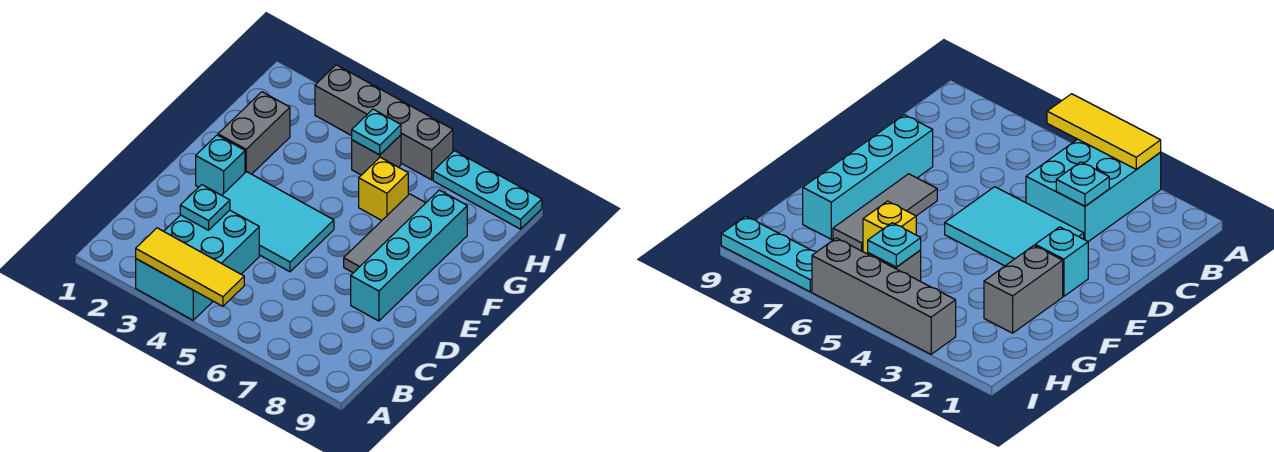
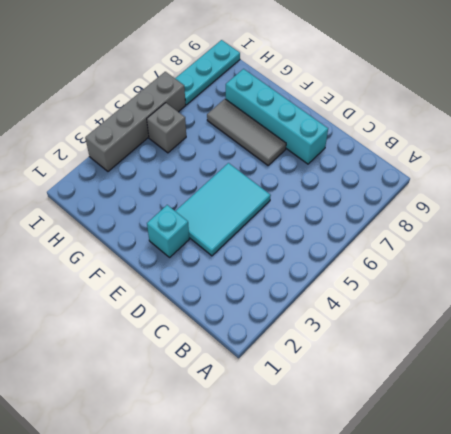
none -> cyan 2x3 brick [136,210,259,320]
none -> grey 1x2 brick [218,92,290,174]
none -> yellow 1x1 brick [359,157,408,220]

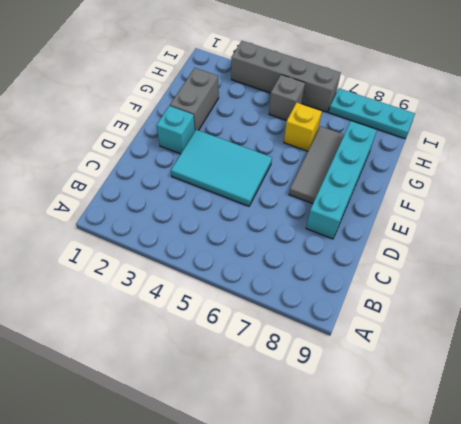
none -> cyan 2x3 brick [136,210,259,320]
none -> yellow 1x3 tile [136,228,244,306]
none -> cyan 1x1 plate [180,185,230,230]

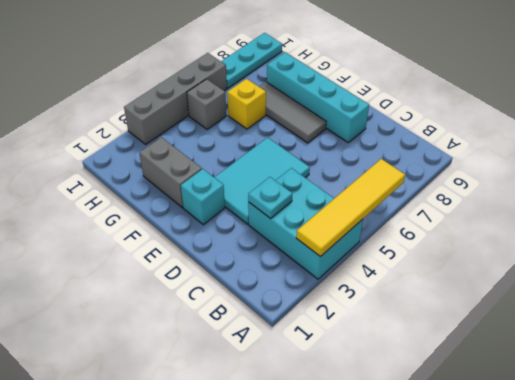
yellow 1x4 tile [296,159,405,257] -> yellow 1x3 tile [136,228,244,306]
none -> cyan 1x1 plate [352,109,401,155]

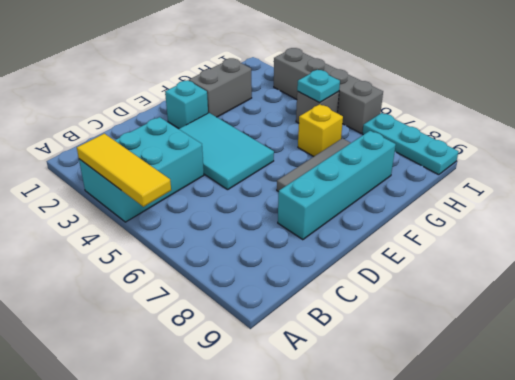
none -> cyan 1x1 plate [180,185,230,230]

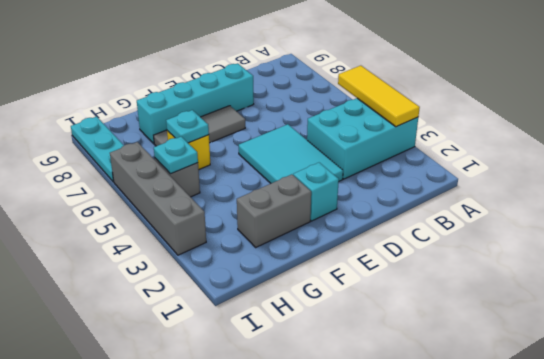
cyan 1x1 plate [166,110,209,143] -> cyan 1x1 plate moved to [180,185,230,230]

